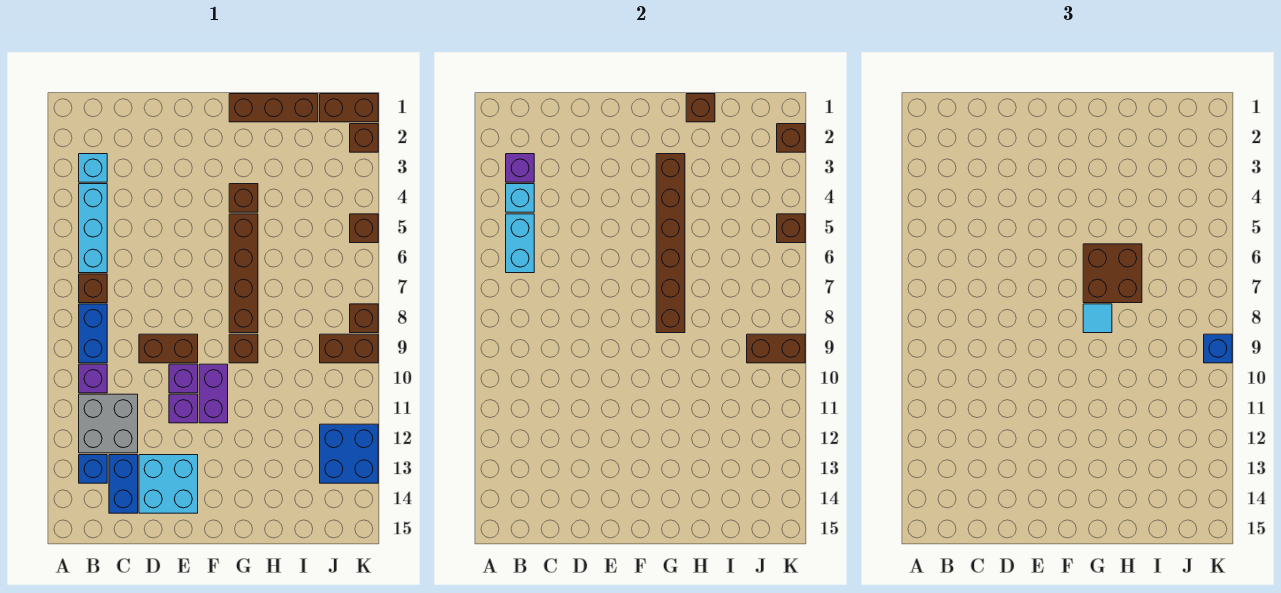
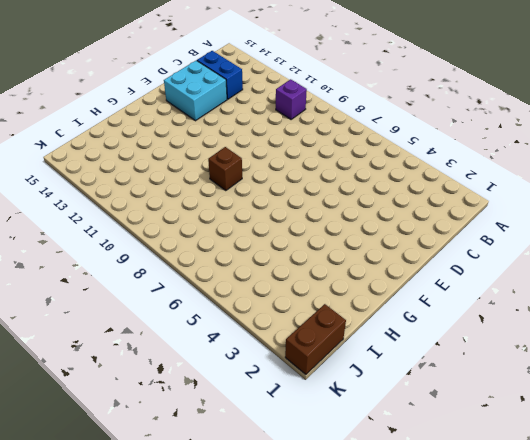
none -> cyan 1x1 brick [79,154,107,182]
none -> cyan 1x3 brick [79,184,107,273]
none -> brown 1x1 brick [79,274,107,303]
none -> blue 1x2 brick [79,304,107,363]

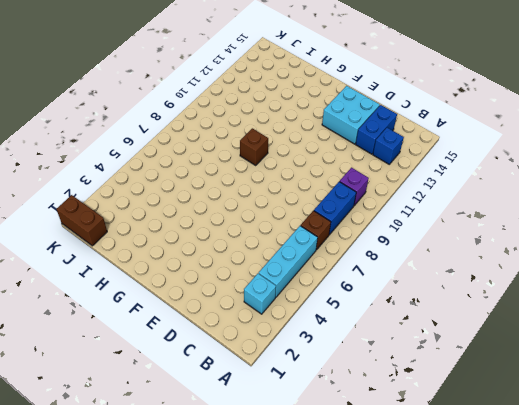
none -> grey 2x2 brick [79,394,138,453]
none -> brown 1x2 brick [139,334,198,363]
none -> purple 1x1 brick [169,364,198,393]
none -> purple 1x1 brick [169,394,198,423]

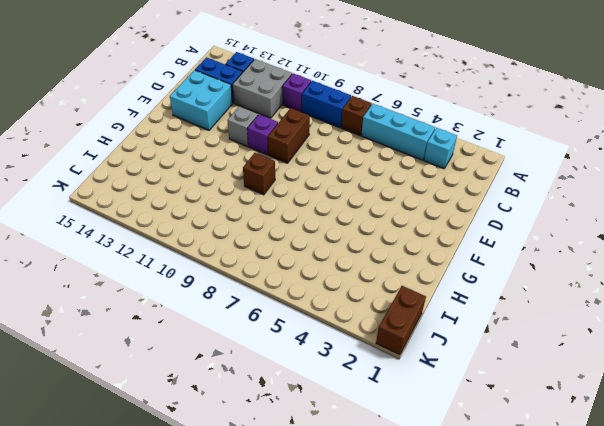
grey 1x1 brick [227,106,258,147] -> purple 1x1 brick [169,394,198,423]
none -> purple 1x2 brick [199,364,228,423]
none -> brown 1x3 brick [229,94,318,122]
none -> brown 1x1 brick [229,184,258,212]
none -> brown 1x4 brick [229,214,258,333]

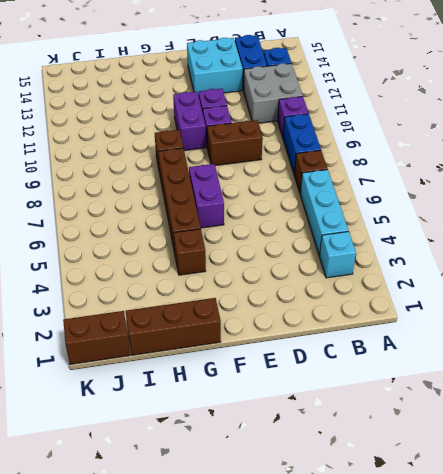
purple 1x2 brick [189,164,224,228] -> none
none -> brown 1x2 brick [320,334,378,363]
none -> blue 2x2 brick [320,424,378,483]
none -> brown 1x1 brick [350,124,378,152]
none -> brown 1x1 brick [350,214,378,243]

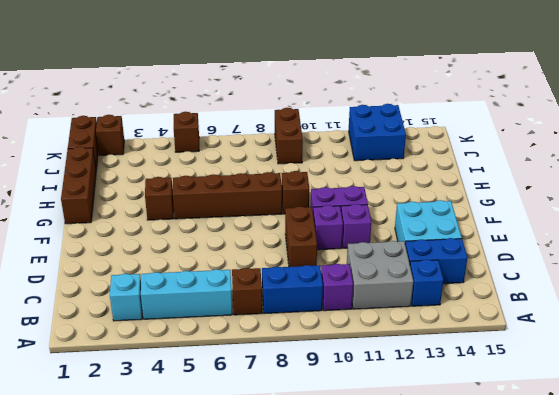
none -> brown 1x1 brick [350,304,378,333]
none -> purple 1x1 brick [506,154,534,182]
none -> cyan 1x1 brick [506,184,534,212]
none -> cyan 1x2 brick [506,214,534,273]

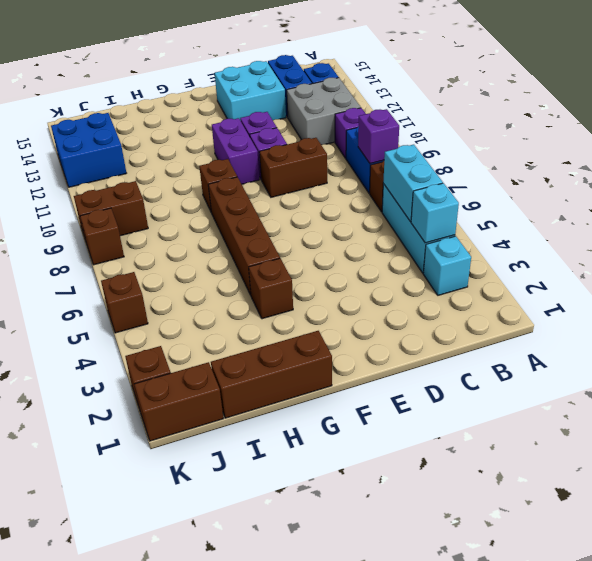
purple 1x1 brick [358,109,399,164] -> purple 1x1 brick moved to [506,154,534,182]
none -> brown 1x6 brick [656,154,685,333]
none -> brown 1x1 brick [686,94,715,122]
none -> brown 1x2 brick [747,334,805,363]
none -> brown 1x1 brick [777,124,805,152]

